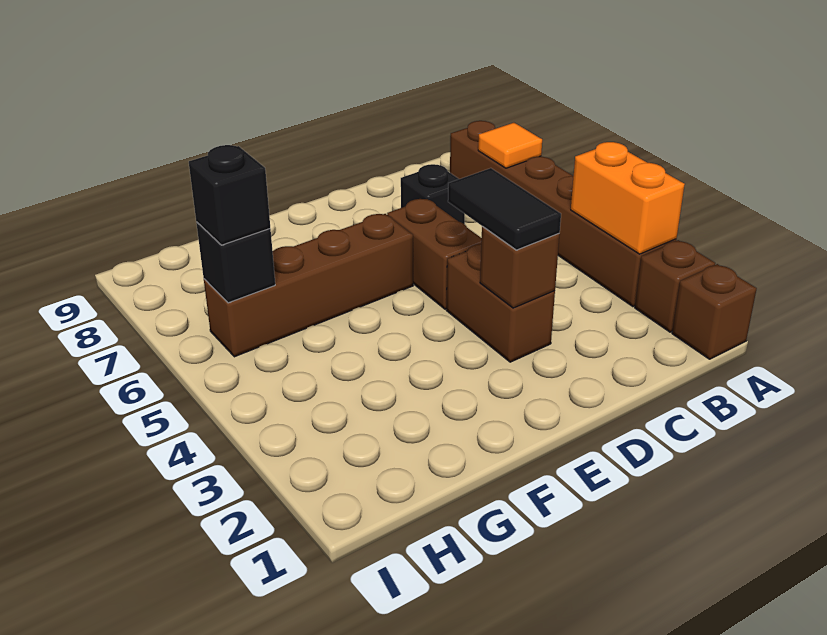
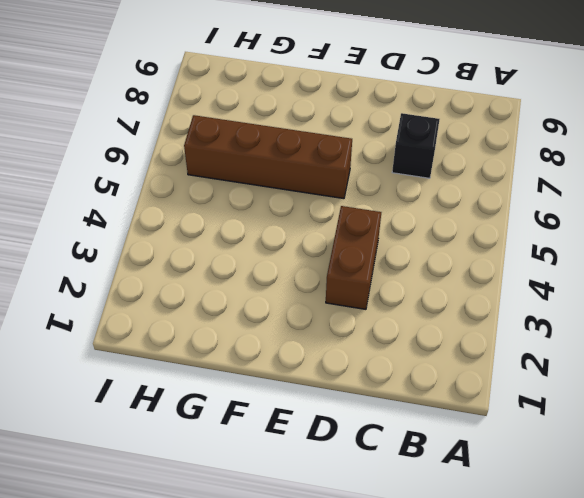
none -> brown 1x1 brick [672,264,757,359]
none -> brown 1x1 brick [635,240,715,332]
none -> brown 1x6 brick [450,121,676,307]

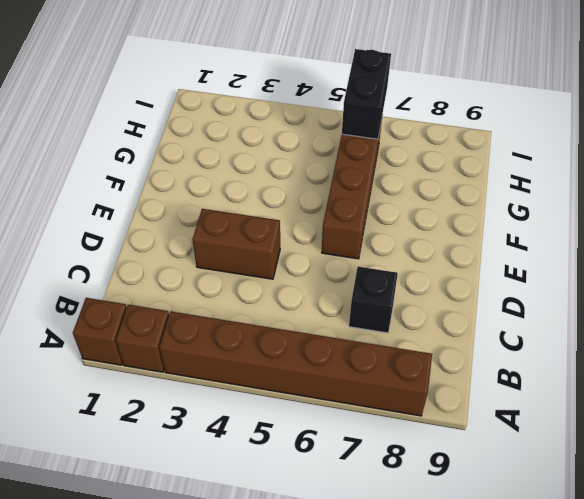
black 1x2 brick [342,49,391,139] -> black 1x1 brick [196,222,275,303]
none -> brown 1x2 brick [387,199,482,309]
none -> orange 1x2 brick [571,142,685,254]
none -> orange 1x1 tile [478,123,542,168]

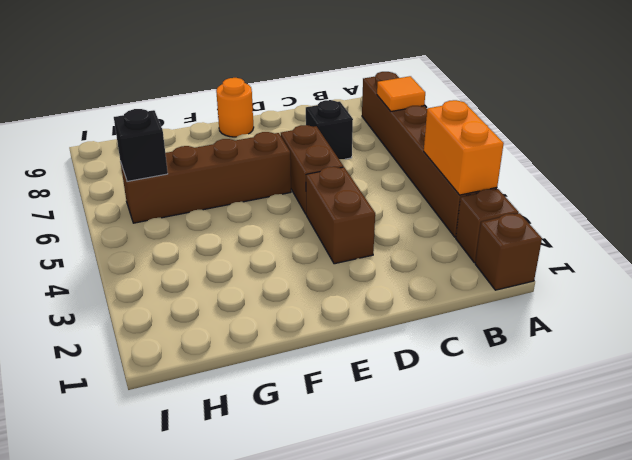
orange 1x1 round brick [216,78,254,137] -> none
none -> brown 1x1 brick [480,226,560,308]
none -> black 1x2 tile [448,168,561,250]
none -> black 1x1 brick [189,145,270,245]

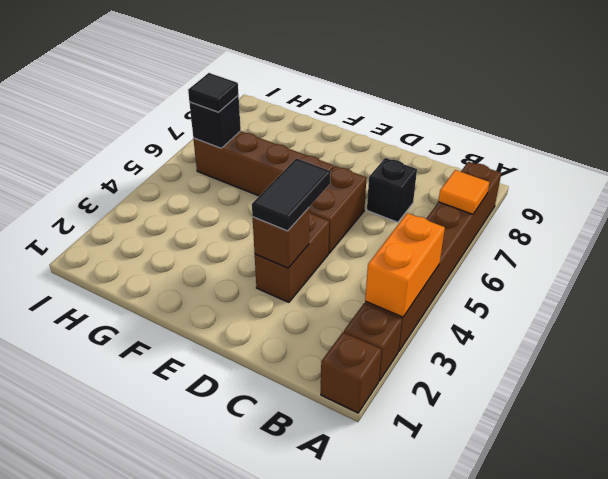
black 1x1 tile [188,73,239,112] -> black 1x1 brick [189,145,270,245]

